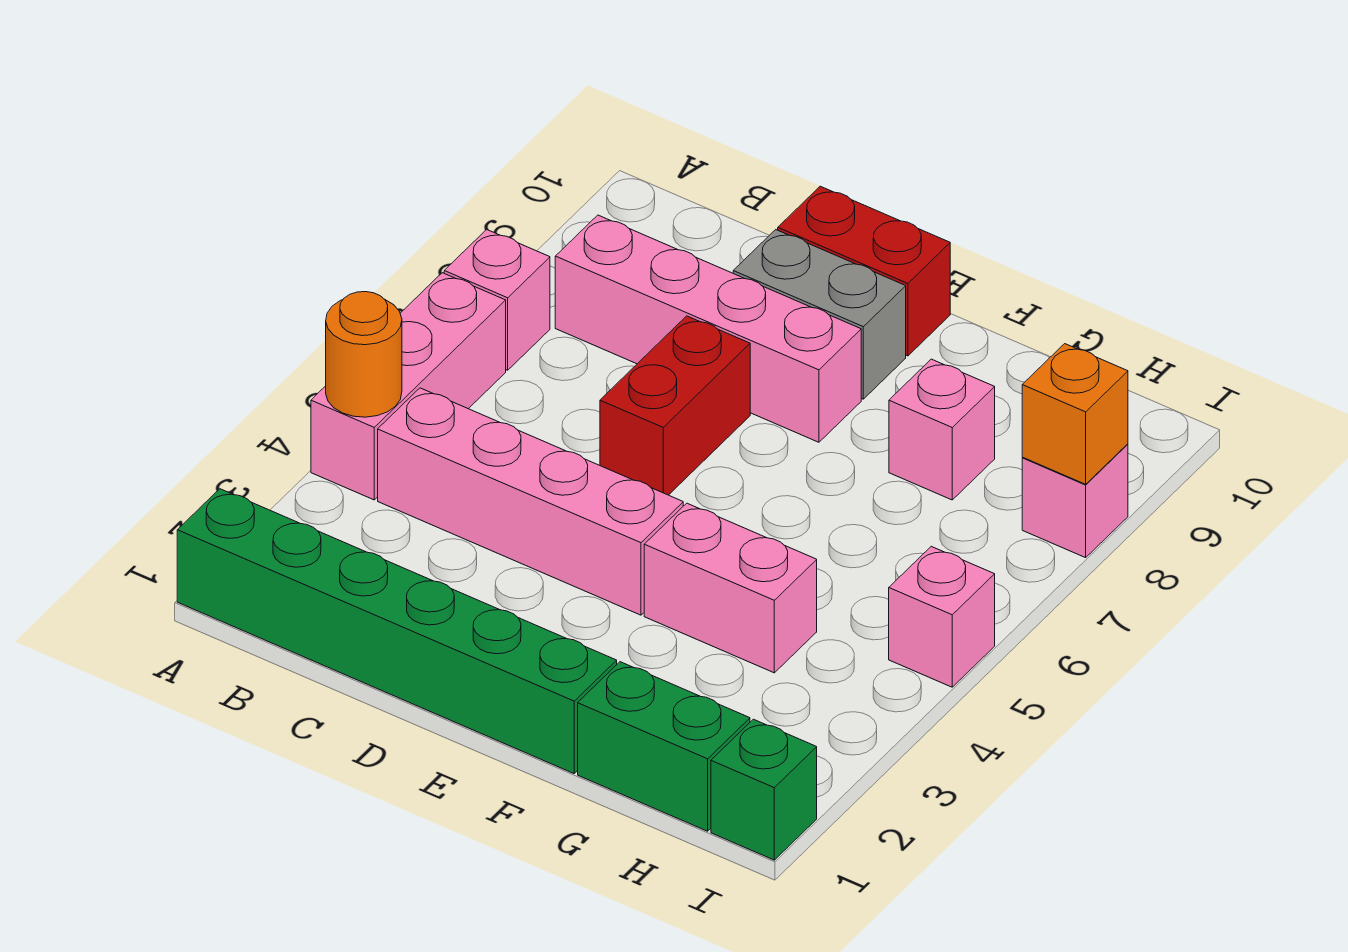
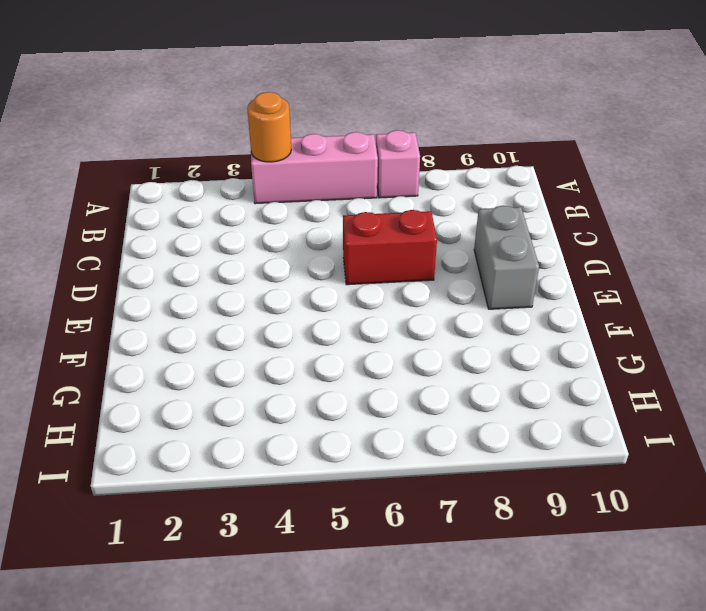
none -> green 1x6 brick [177,489,617,773]
none -> pink 1x4 brick [378,388,683,615]
none -> pink 1x4 brick [555,215,861,442]

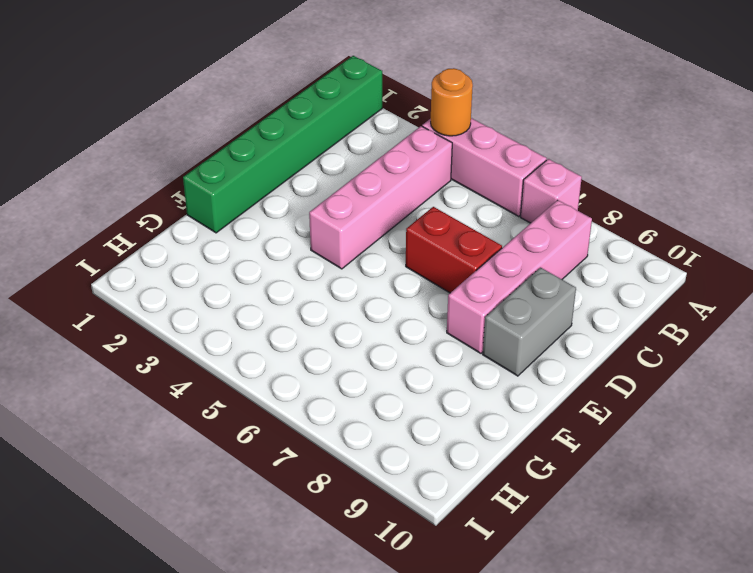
none -> red 1x2 brick [778,186,950,356]
none -> pink 1x2 brick [644,503,817,673]
none -> green 1x2 brick [578,662,750,831]

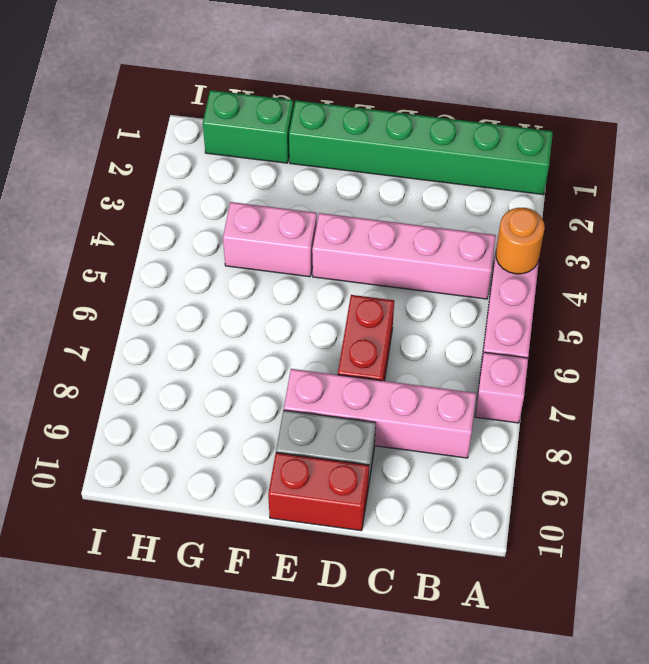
none -> pink 1x1 brick [889,359,995,500]
none -> green 1x1 brick [711,719,817,860]
none -> pink 1x1 brick [889,546,995,687]

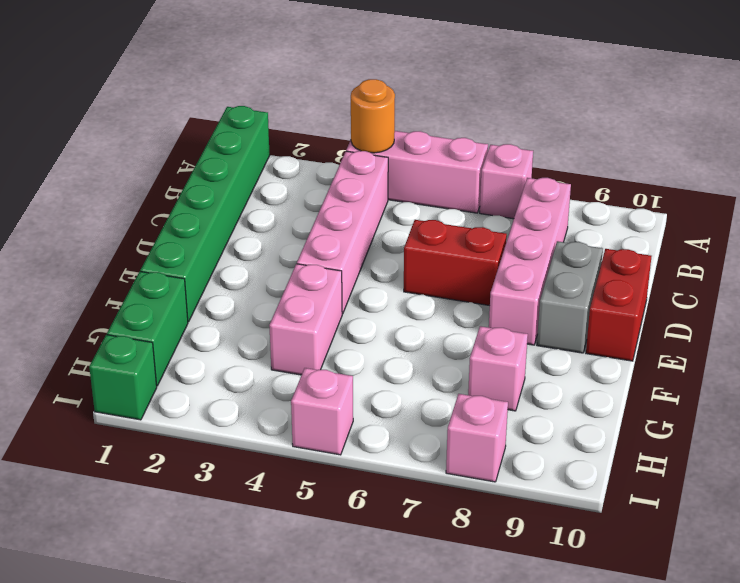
none -> orange 1x1 brick [1022,344,1128,484]

